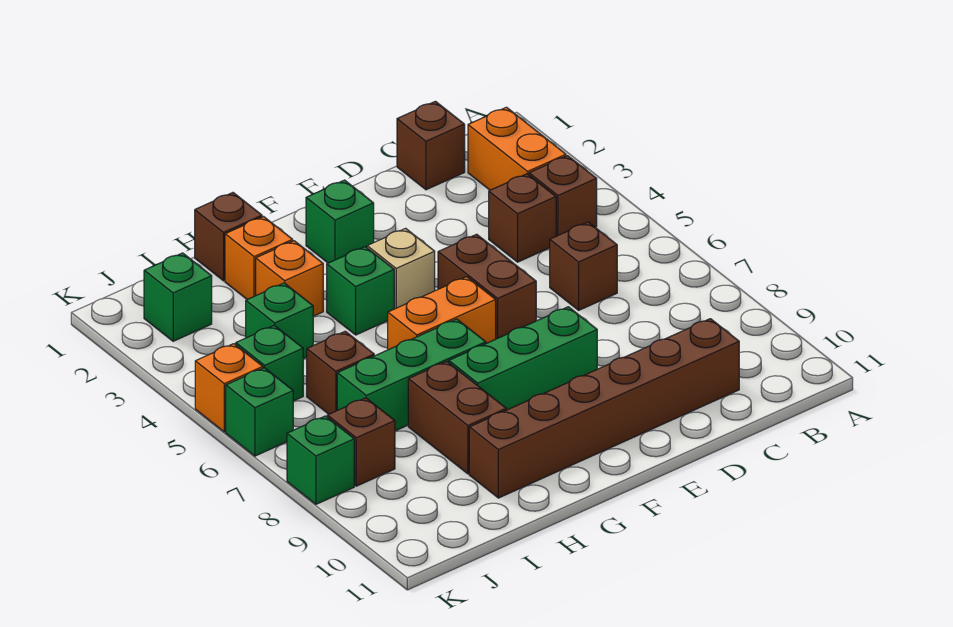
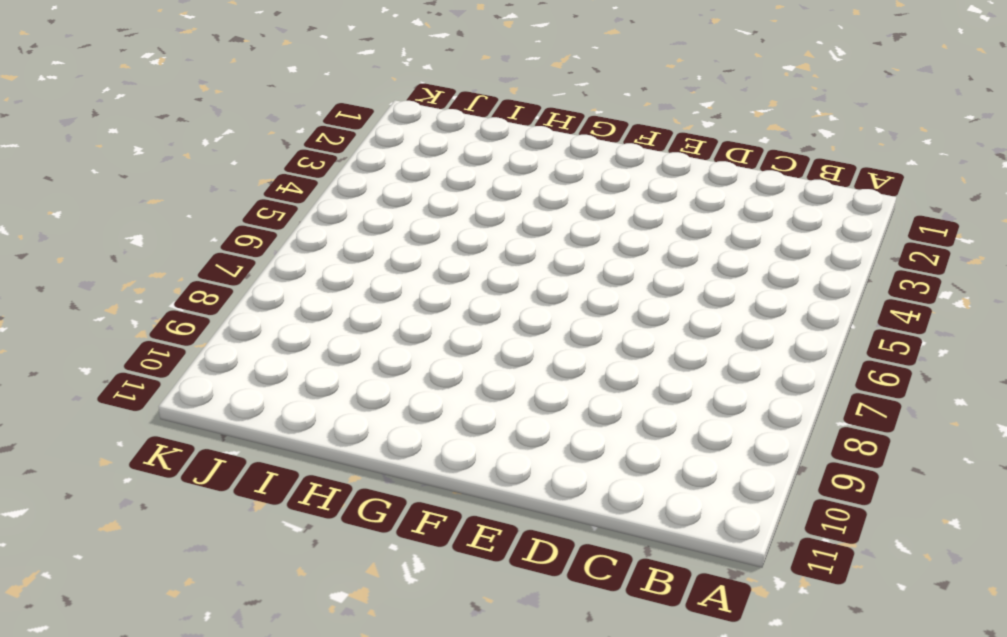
none -> orange 1x2 brick [468,107,566,190]
none -> brown 1x1 brick [529,156,597,236]
none -> brown 1x1 brick [397,101,465,190]

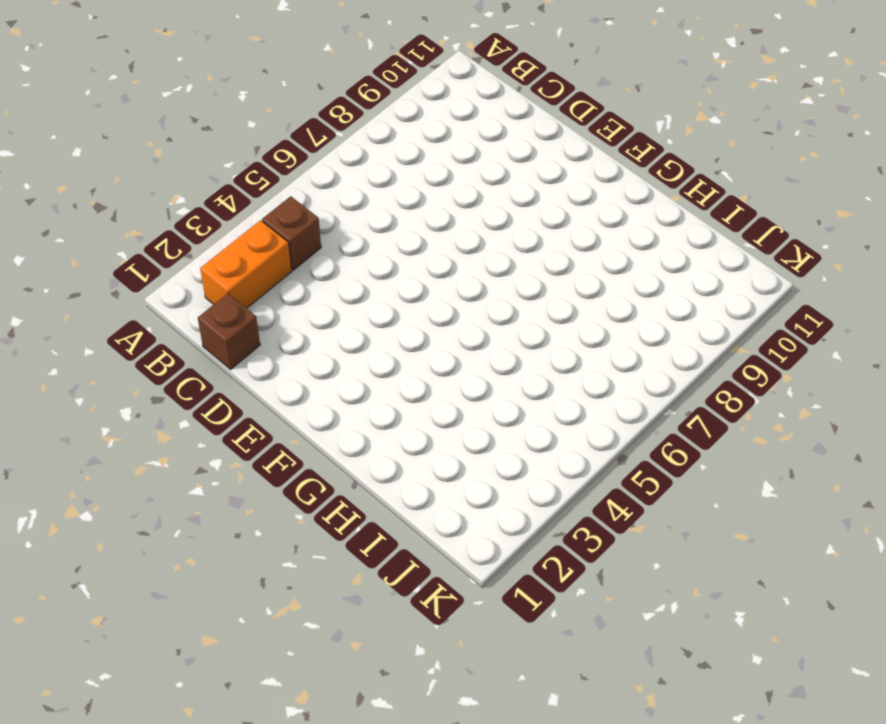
none -> brown 1x1 brick [489,174,556,262]
none -> brown 1x1 brick [550,222,617,310]
none -> brown 1x6 brick [469,319,739,498]

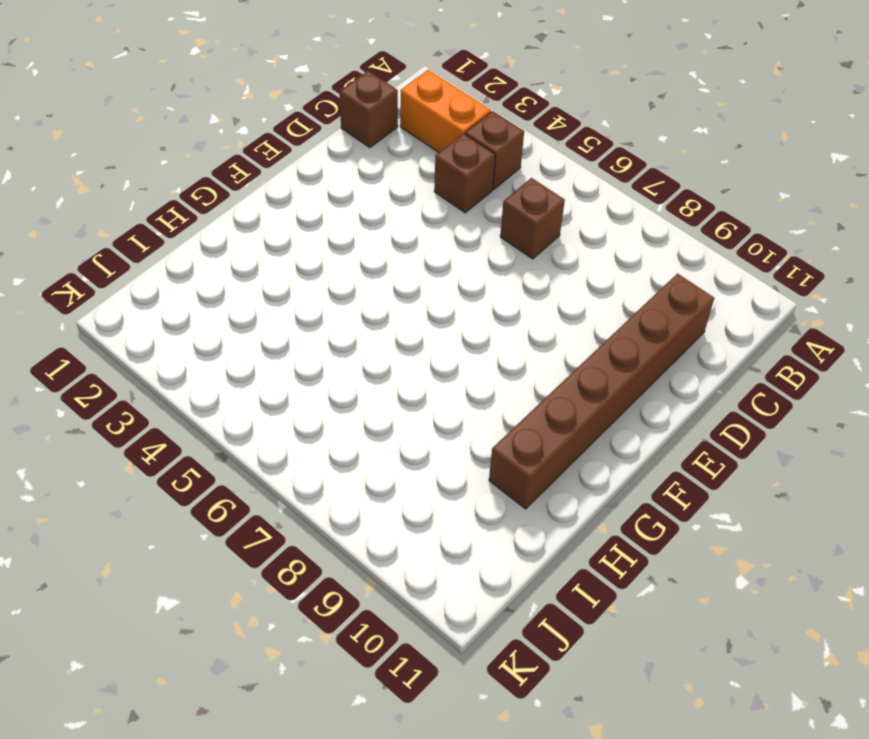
none -> brown 1x2 brick [438,234,536,339]
none -> green 1x3 brick [449,307,597,410]
none -> green 1x1 brick [306,180,374,263]

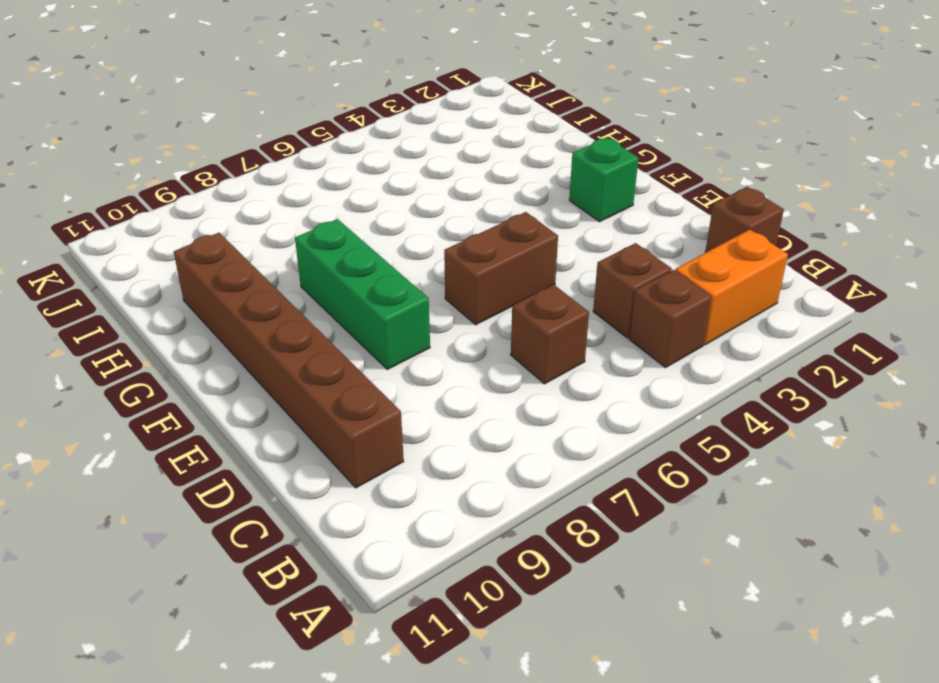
none -> tan 1x1 brick [367,228,435,309]
none -> orange 1x2 brick [388,277,496,350]
none -> green 1x1 brick [327,247,394,335]

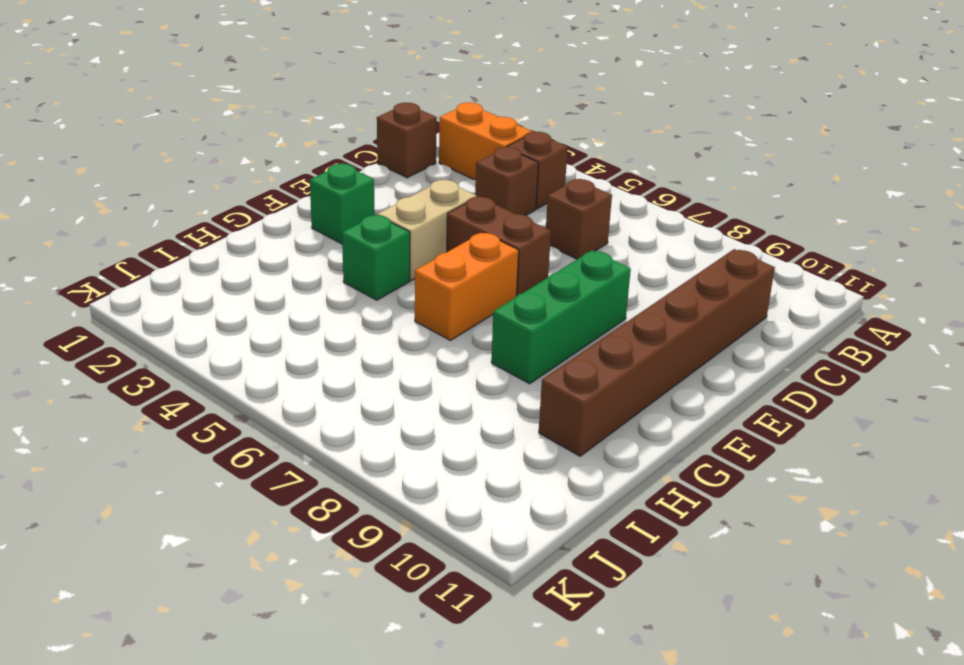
tan 1x2 brick [378,180,477,281] -> tan 1x1 brick [367,228,435,309]
none -> green 1x3 brick [337,319,486,431]
none -> brown 1x1 brick [195,193,262,281]
none -> orange 1x1 brick [225,217,293,299]

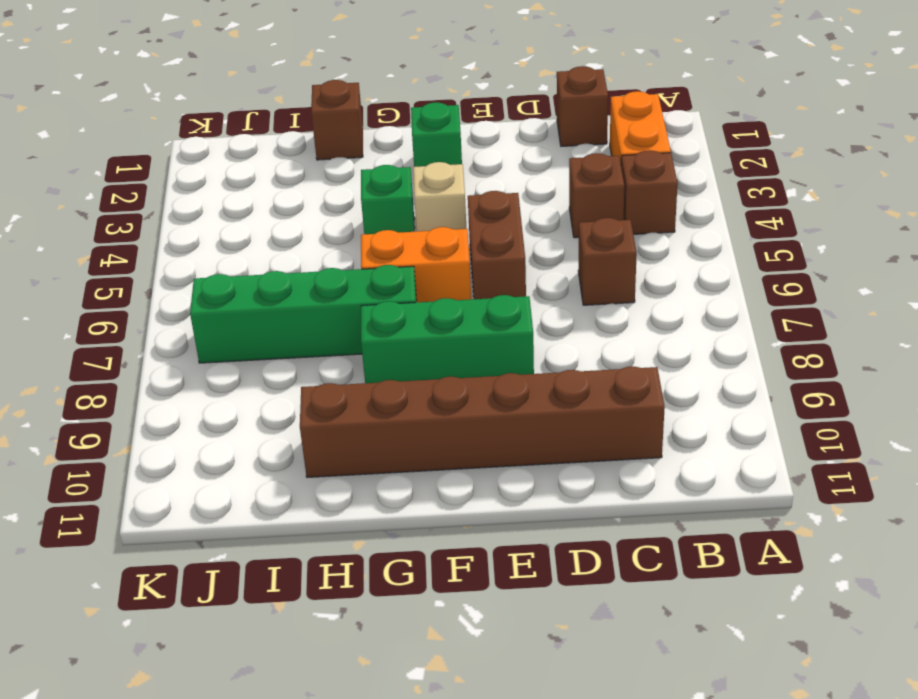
green 1x4 brick [190,265,417,363] -> green 1x3 brick [337,319,486,431]
none -> orange 1x1 brick [225,217,293,299]
none -> orange 1x1 brick [256,241,323,316]
none -> brown 1x2 brick [408,361,506,474]

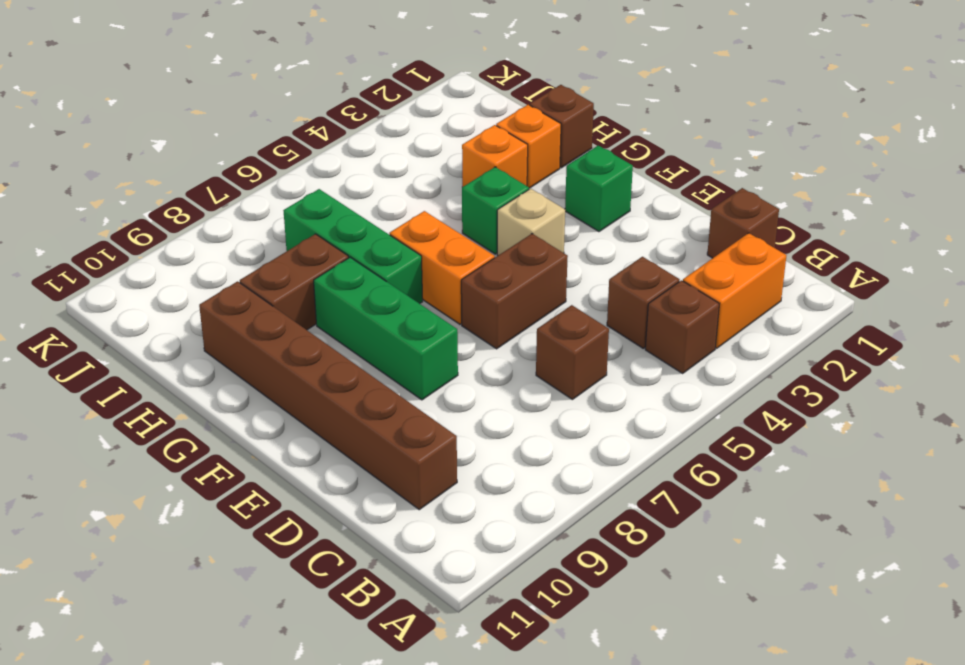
none -> green 1x1 brick [246,283,313,359]
none -> brown 1x1 brick [307,331,374,414]
none -> green 1x1 brick [144,253,212,341]

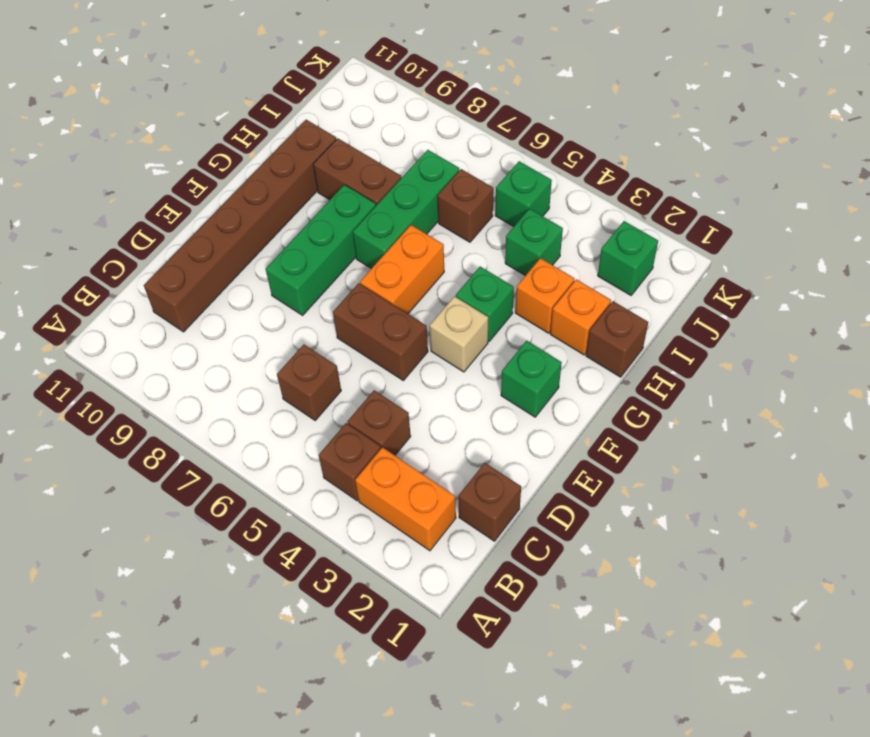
none -> brown 1x1 brick [327,398,395,486]
none -> orange 1x1 brick [195,344,263,432]
none -> green 1x1 brick [226,368,293,456]

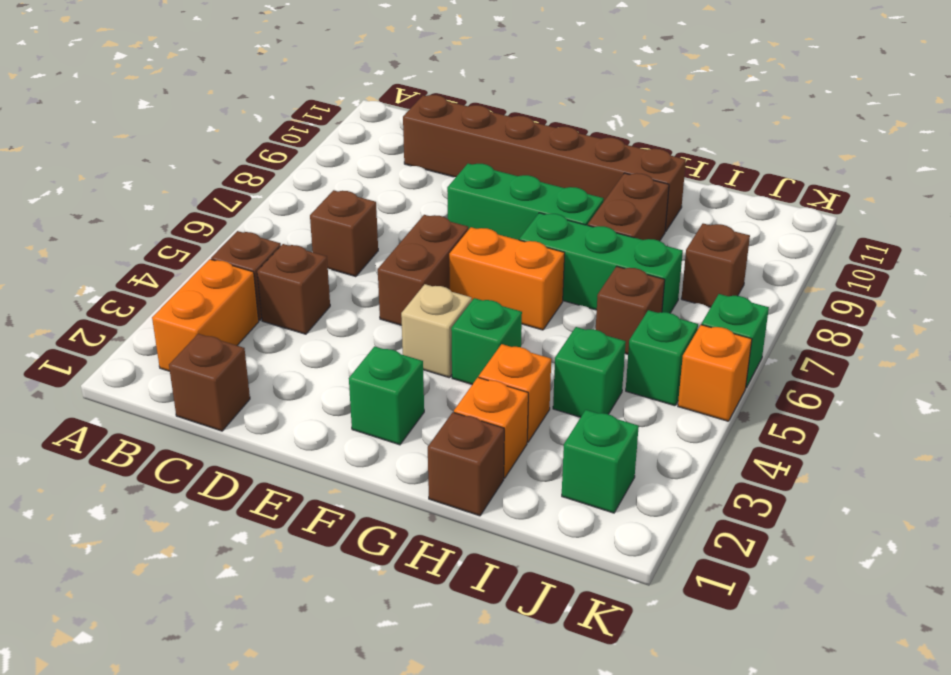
none -> green 1x1 brick [287,416,354,504]

